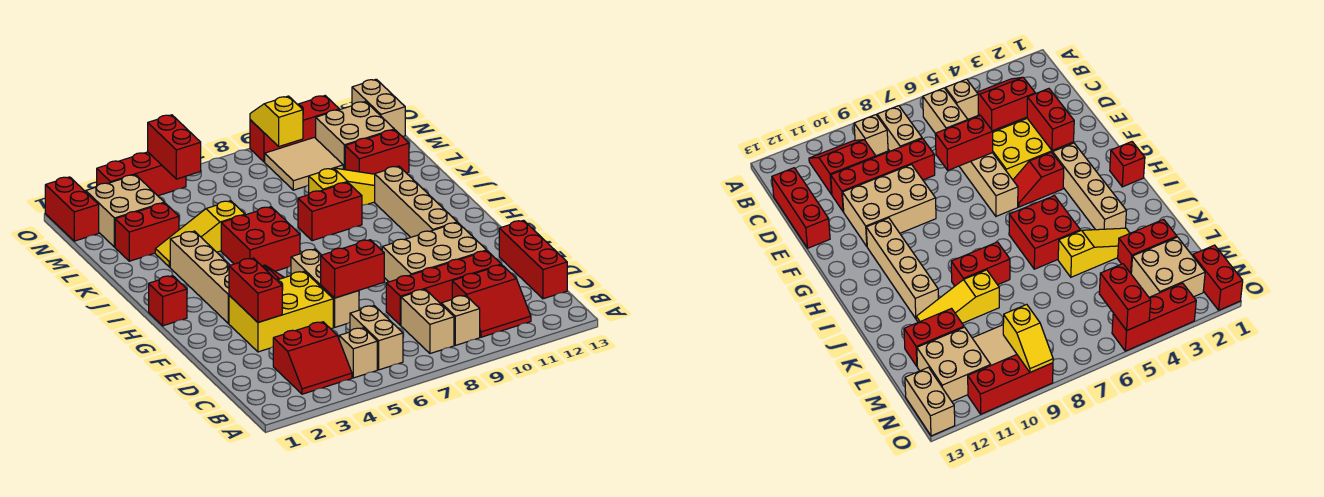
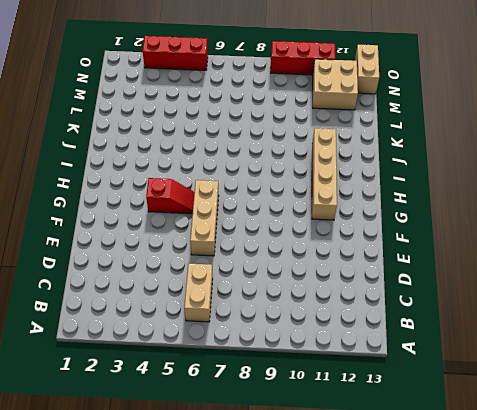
none -> red 2x2 slope [273,322,352,394]
none -> tan 1x1 brick [339,328,377,378]
none -> tan 1x2 brick [401,289,454,353]
none -> tan 1x1 brick [441,295,480,345]

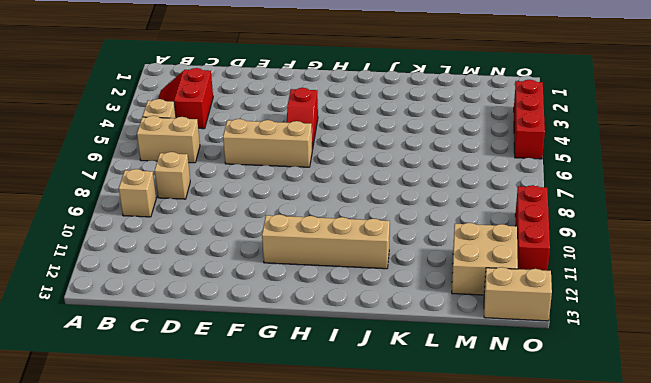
tan 1x1 brick [154,152,190,199] -> tan 1x2 brick [401,289,454,353]
none -> red 2x2 slope [452,265,531,337]
none -> red 1x3 brick [499,220,567,299]
none -> red 1x4 brick [386,251,501,325]
none -> yellow 2x3 brick [229,271,333,352]

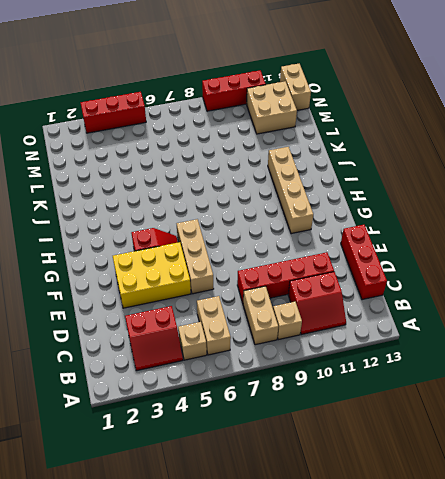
none -> tan 2x3 brick [382,222,487,282]
none -> tan 1x4 brick [170,231,230,324]
none -> red 1x1 brick [149,276,187,326]
none -> red 2x2 brick [221,207,300,271]

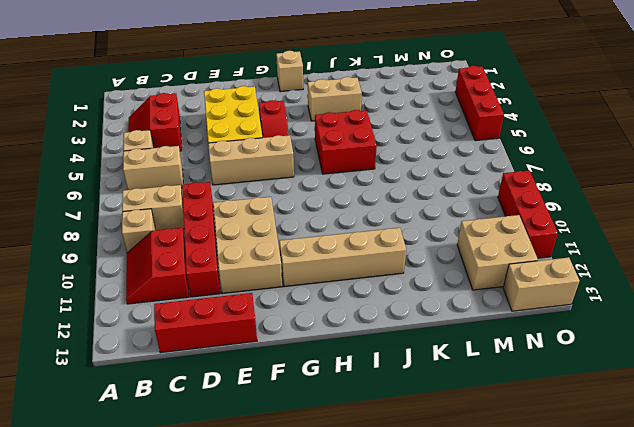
tan 1x1 brick [276,51,303,92] -> red 1x1 brick [149,276,187,326]
tan 1x2 brick [308,77,362,121] -> tan 1x4 brick [170,231,230,324]
none -> red 1x2 brick [298,182,362,241]
none -> yellow 1x3 slope [155,201,245,267]
none -> yellow 1x3 slope [309,168,375,206]
none -> red 1x2 brick [115,203,179,261]

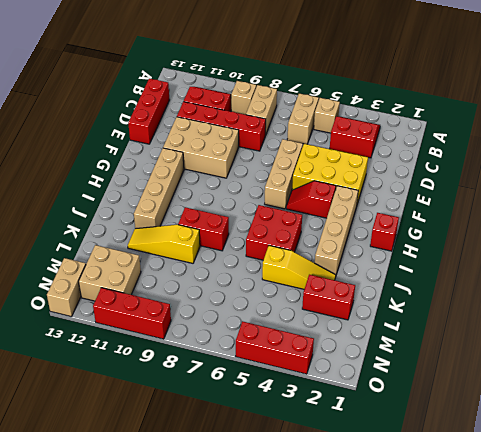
none -> red 1x2 brick [345,130,409,174]
none -> tan 2x2 brick [86,175,164,247]
none -> tan 2x2 tile [265,137,343,190]
none -> red 1x2 brick [45,177,99,241]

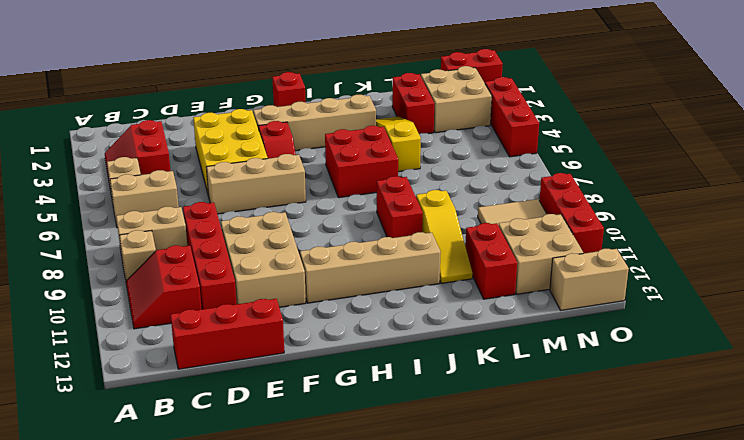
none -> red 1x2 brick [229,258,282,322]
none -> red 1x2 brick [321,240,384,298]
none -> red 1x2 brick [148,115,201,179]
none -> yellow 1x2 slope [250,96,303,146]

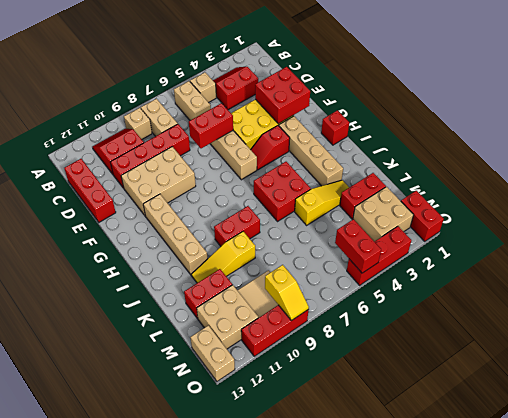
red 2x2 brick [255,67,310,124] -> red 1x2 brick [229,258,282,322]

